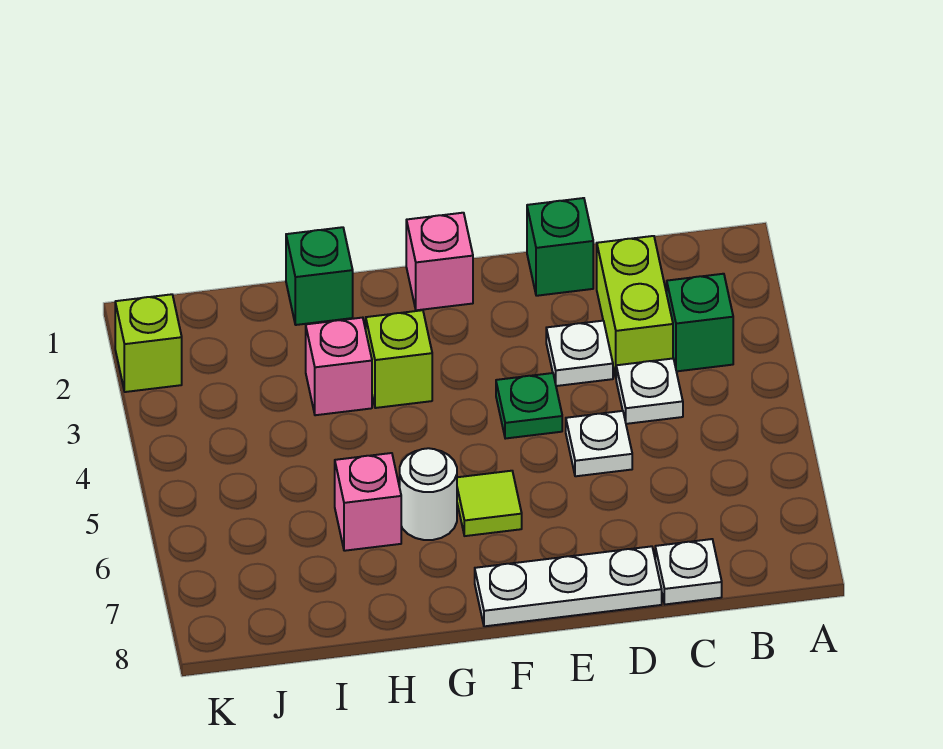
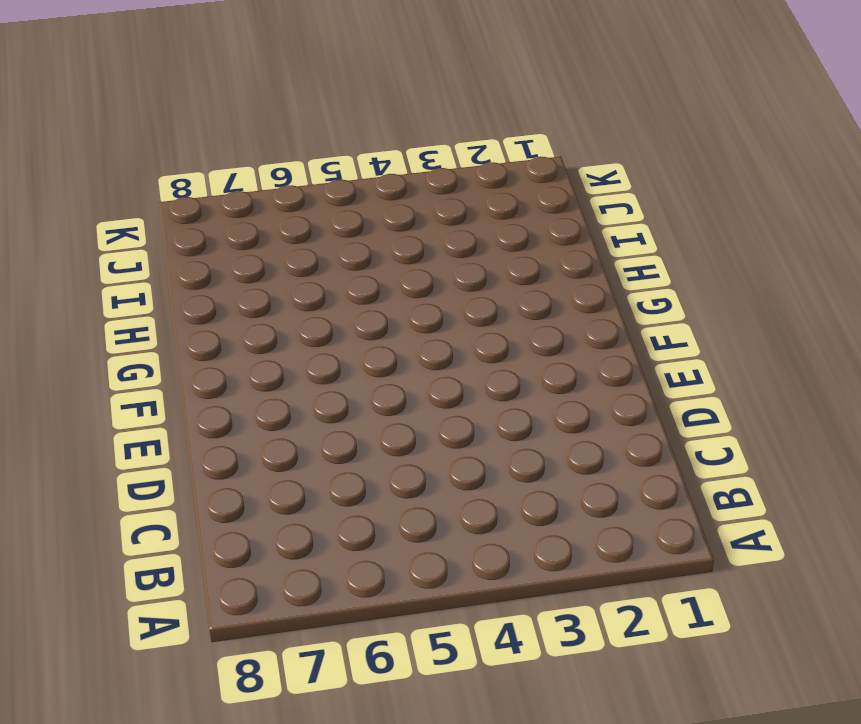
none -> green 1x1 brick [667,274,733,371]
none -> lime 1x2 brick [597,236,673,377]
none -> white 1x1 plate [616,359,683,424]

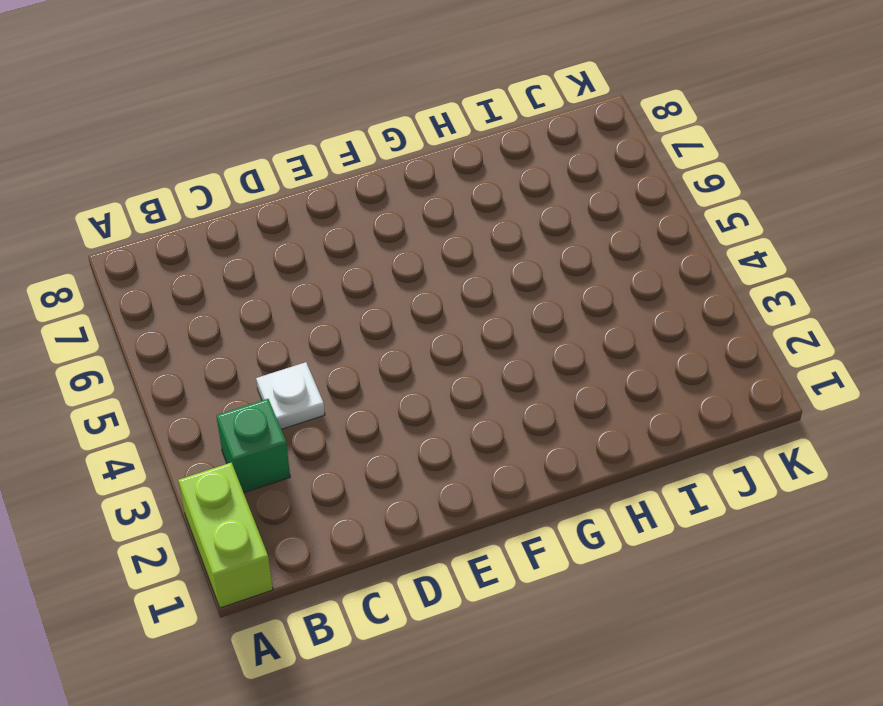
lime 1x2 brick [178,463,273,608] -> lime 1x2 brick moved to [597,236,673,377]
none -> white 1x1 plate [655,539,722,604]
none -> green 1x1 brick [527,198,593,296]
none -> white 1x1 plate [546,321,613,386]

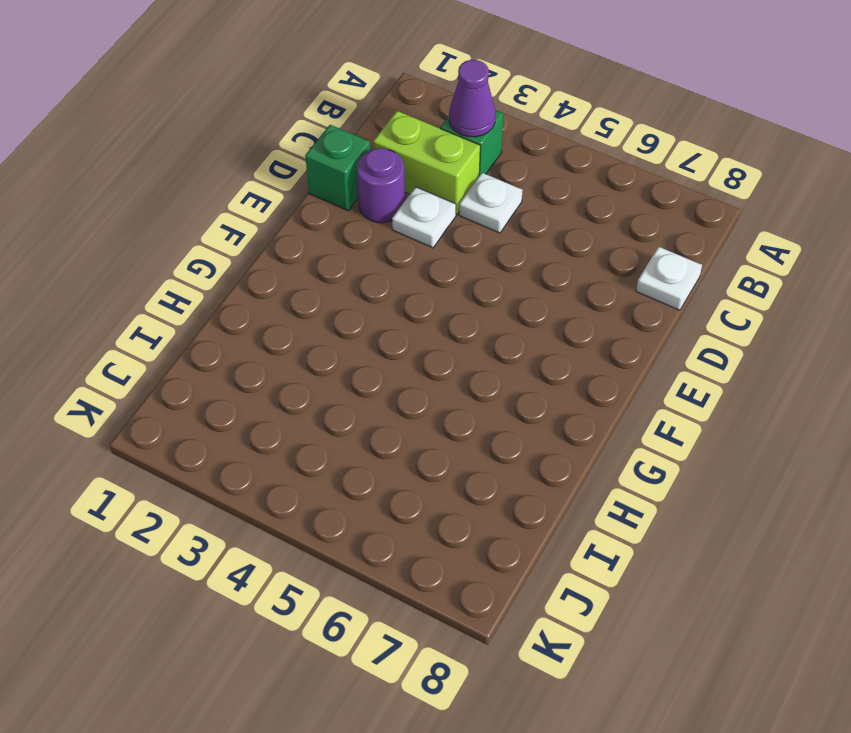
purple 1x1 cone [449,60,495,137] -> none
purple 1x1 round brick [357,148,405,223] -> none
none -> white 1x1 plate [566,411,632,476]
none -> white 1x3 plate [475,546,662,626]
none -> green 1x1 plate [496,373,562,439]

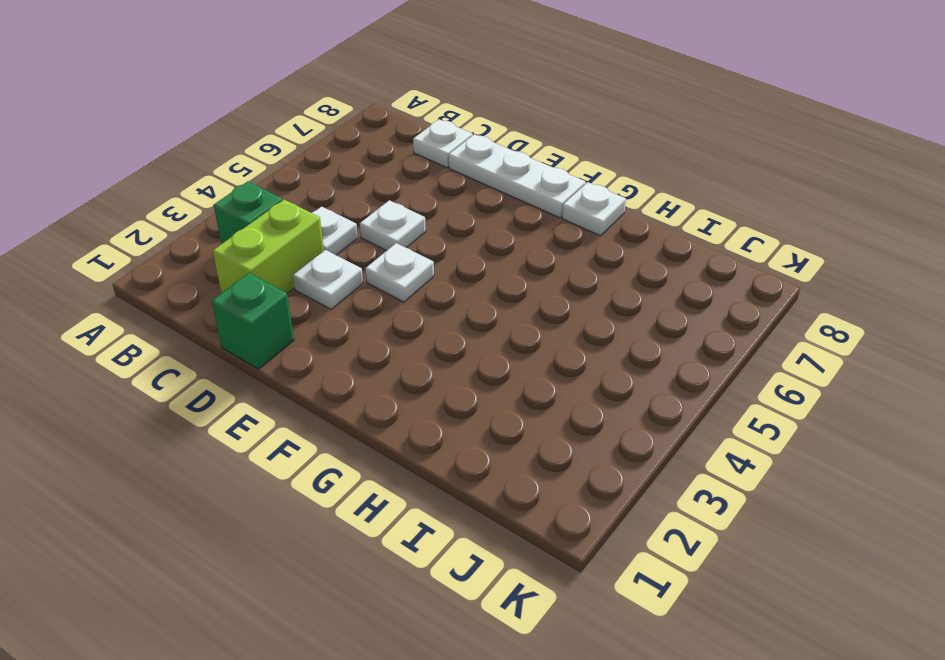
white 1x1 plate [365,243,434,302] -> green 1x1 plate [496,373,562,439]
white 1x1 plate [562,182,626,236] -> none
none -> pink 1x1 brick [406,213,473,310]
none -> lime 1x1 tile [457,471,522,536]
none -> lime 1x1 brick [366,310,432,408]

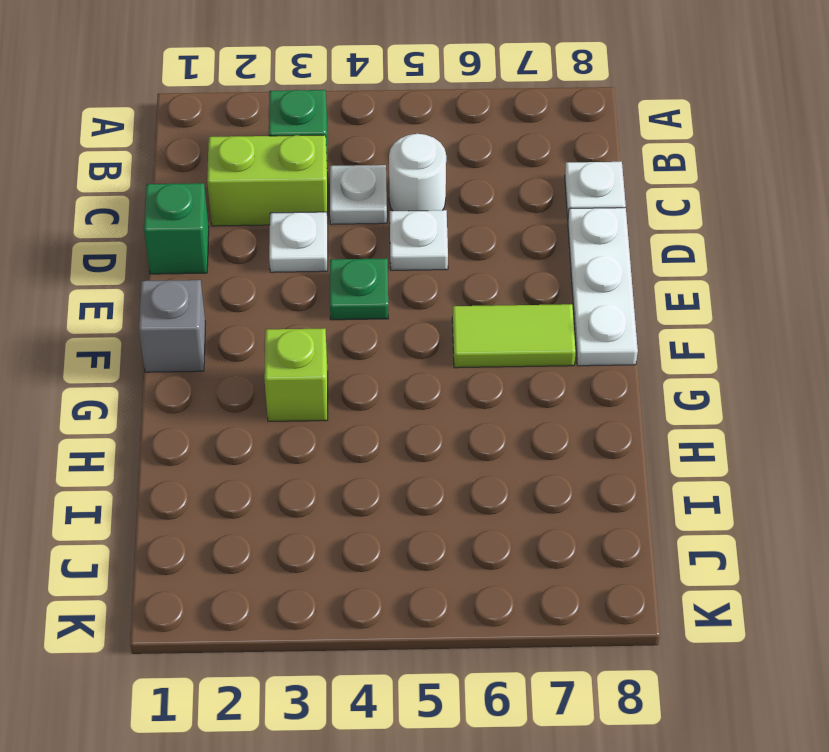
white 1x1 round brick [389,134,446,211] -> white 1x1 round brick moved to [400,448,457,540]
grey 1x1 brick [139,280,206,372] -> pink 1x1 brick [406,213,473,310]
lime 1x2 tile [452,304,576,368] -> lime 1x1 tile [457,471,522,536]
none -> green 1x1 brick [286,227,353,325]
none -> pink 1x1 brick [306,318,372,415]
none -> pink 1x1 brick [335,453,401,551]

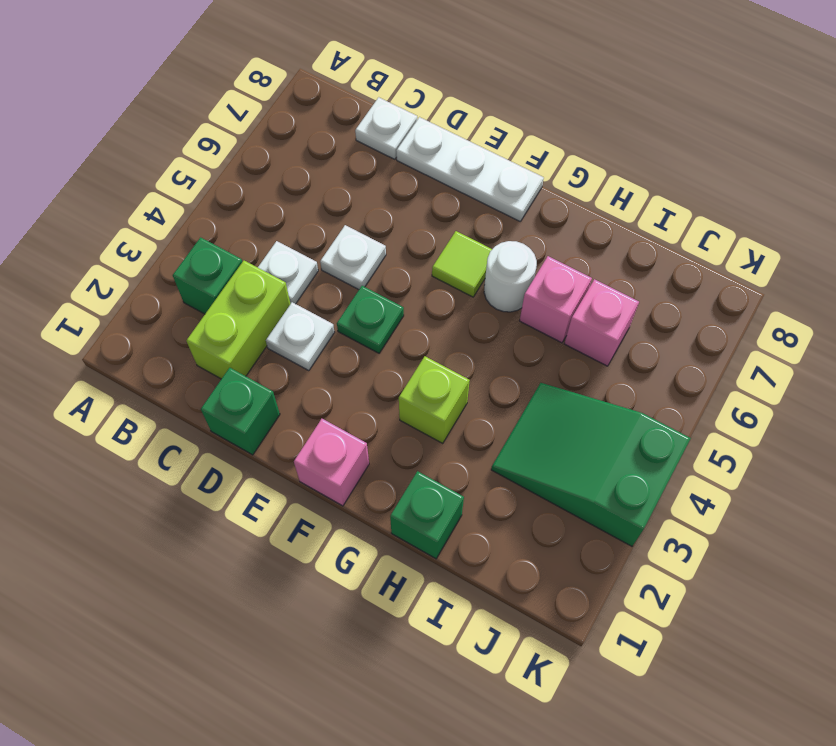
green 2x3 slope [491,383,691,546] -> none
pink 1x1 brick [564,279,639,366] -> pink 1x1 brick moved to [306,318,372,415]
none -> lime 1x1 brick [115,294,182,392]

